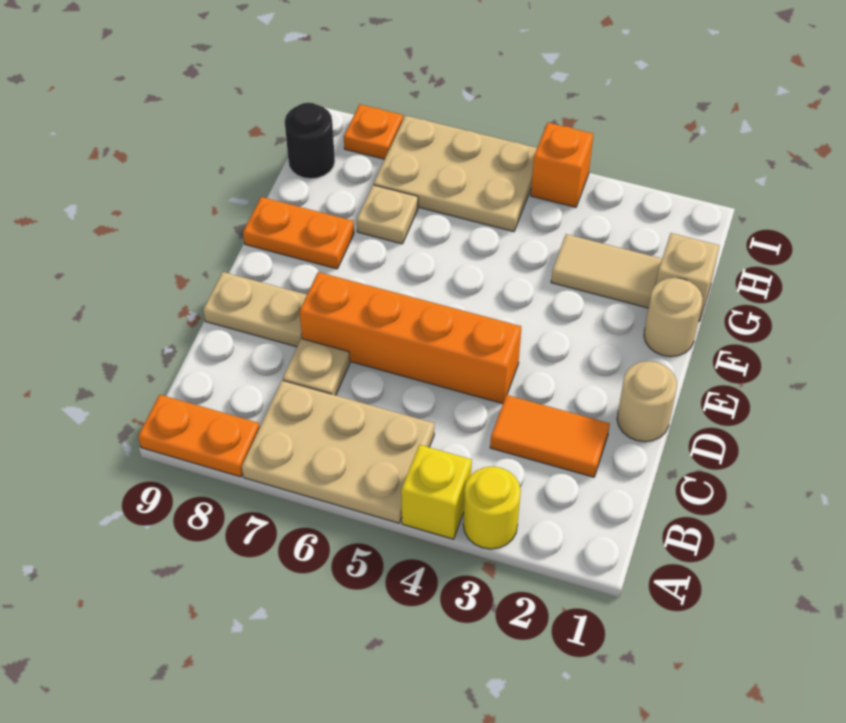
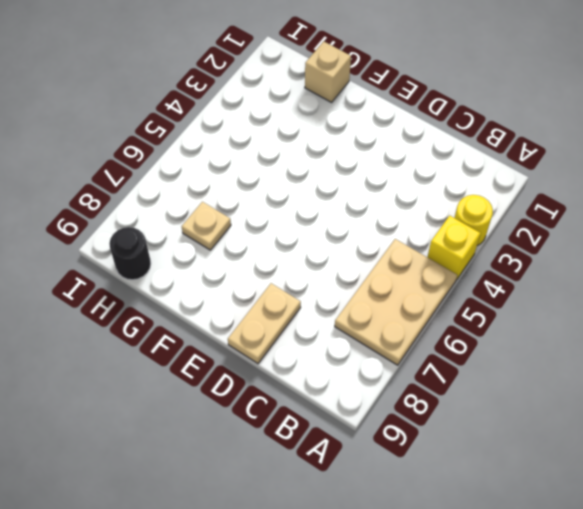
none -> orange 1x2 plate [138,395,260,477]
none -> orange 1x2 tile [490,395,610,477]
none -> tan 1x1 plate [283,339,350,395]

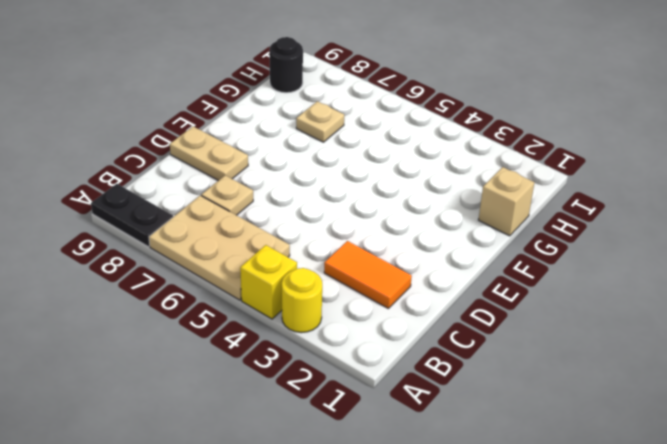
black 1x2 plate [91,184,173,246] -> orange 1x2 plate [138,395,260,477]
none -> tan 1x1 round brick [617,361,677,442]
none -> orange 1x4 brick [300,272,521,404]
none -> tan 1x1 round brick [644,278,703,357]

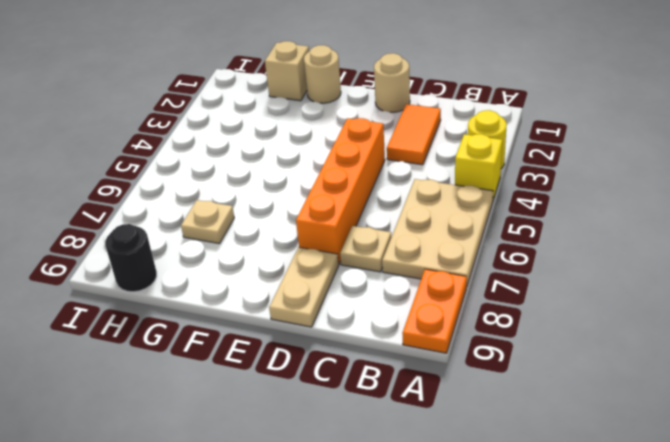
none -> orange 1x2 plate [243,197,354,269]
none -> tan 1x2 tile [551,234,662,308]
none -> tan 2x3 plate [374,115,537,232]

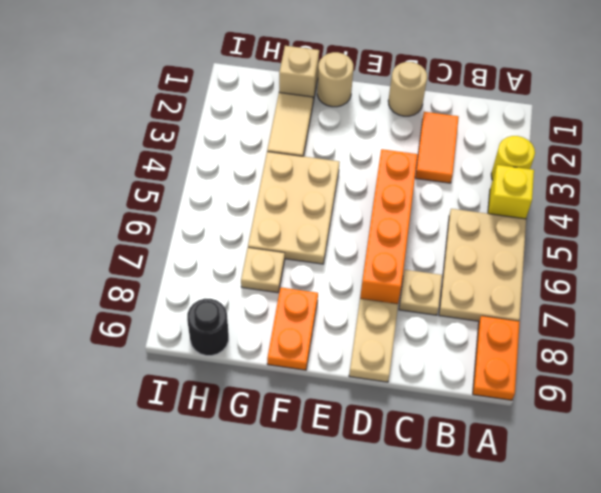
tan 2x3 plate [248,152,340,264] -> tan 2x3 plate moved to [374,115,537,232]
none -> orange 1x1 brick [531,123,593,207]
none -> orange 1x1 plate [344,104,403,159]

